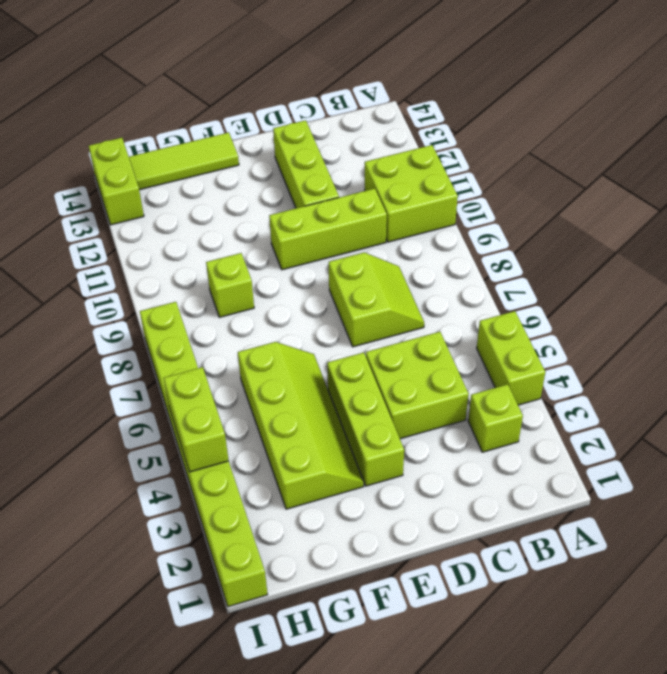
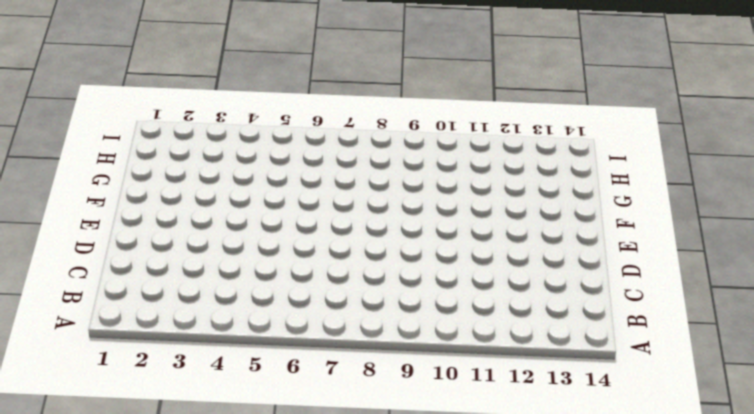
none -> lime 1x2 brick [477,311,545,405]
none -> lime 2x2 brick [364,145,458,242]
none -> lime 1x1 brick [468,384,523,452]

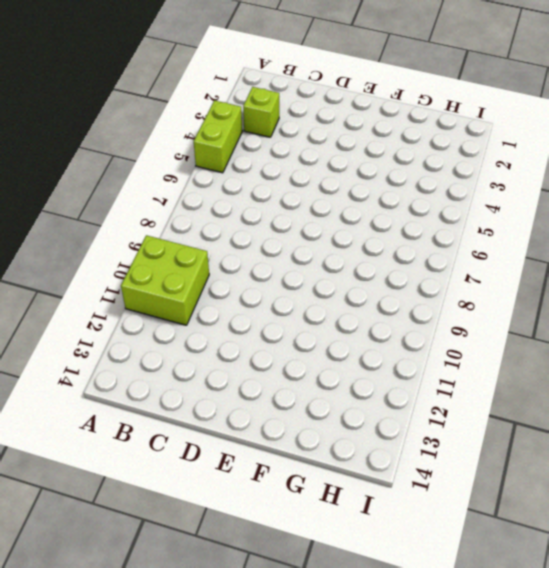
none -> lime 2x2 brick [366,332,468,439]
none -> lime 2x2 slope [329,253,424,347]
none -> lime 1x3 brick [269,188,387,270]

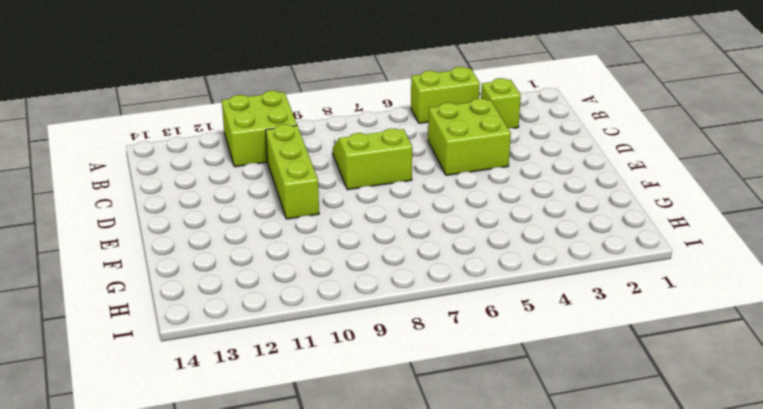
none -> lime 1x3 brick [273,120,339,208]
none -> lime 1x3 brick [327,353,404,486]
none -> lime 2x4 slope [238,342,364,509]

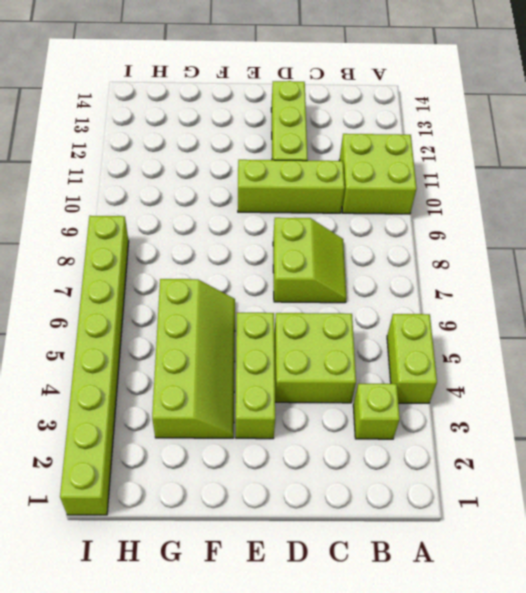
none -> lime 1x3 tile [129,132,239,190]
none -> lime 1x1 brick [206,253,254,317]
none -> lime 1x2 brick [89,138,144,225]

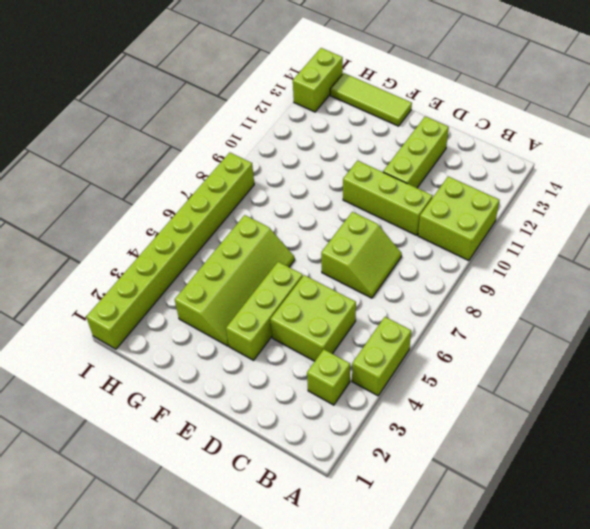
none -> lime 1x1 brick [206,253,254,317]
none -> lime 1x2 brick [164,367,229,472]

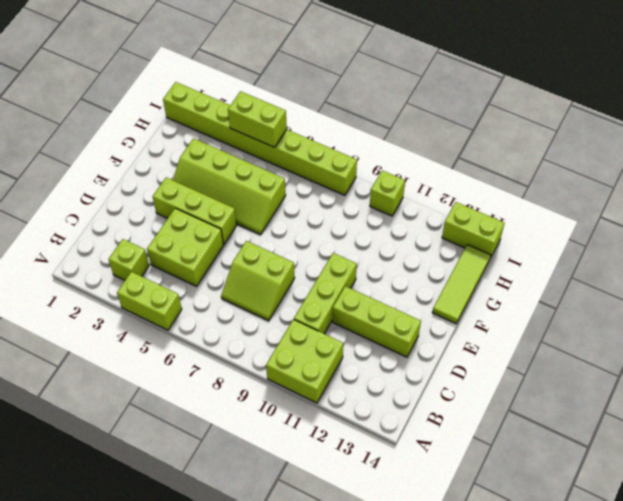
lime 1x1 brick [370,170,405,216] -> lime 1x1 brick moved to [206,253,254,317]

